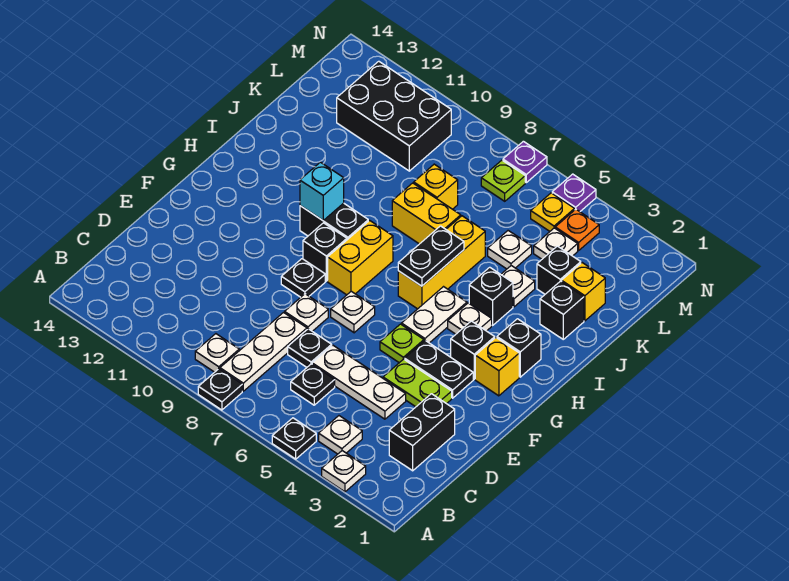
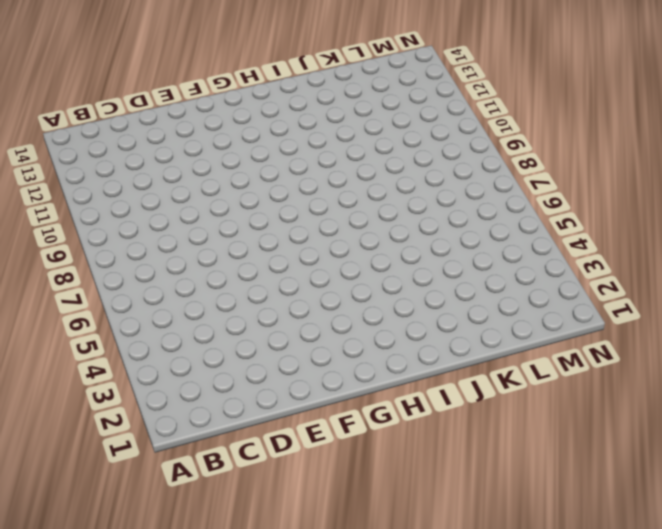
none -> white 1x1 plate [322,451,366,492]
none -> black 1x1 plate [272,418,316,459]
none -> black 1x1 plate [198,369,242,410]
none -> white 1x1 plate [319,416,362,454]

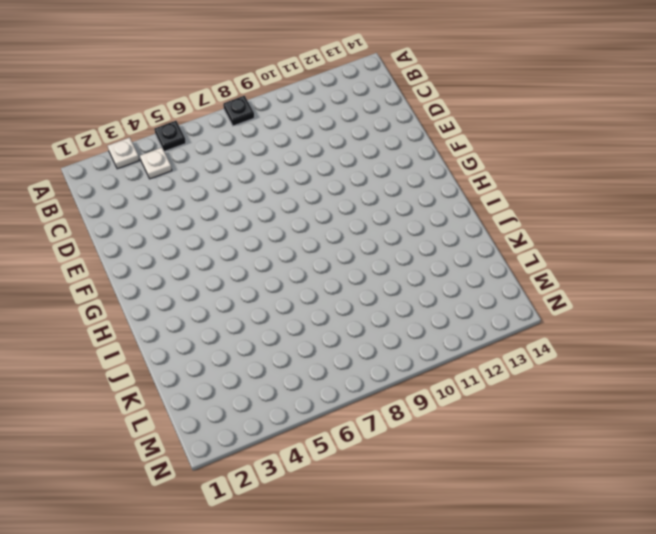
none -> white 1x3 plate [220,313,307,391]
none -> white 1x1 plate [195,334,239,372]
none -> black 1x2 brick [389,394,455,471]
none -> black 1x1 plate [291,364,335,405]

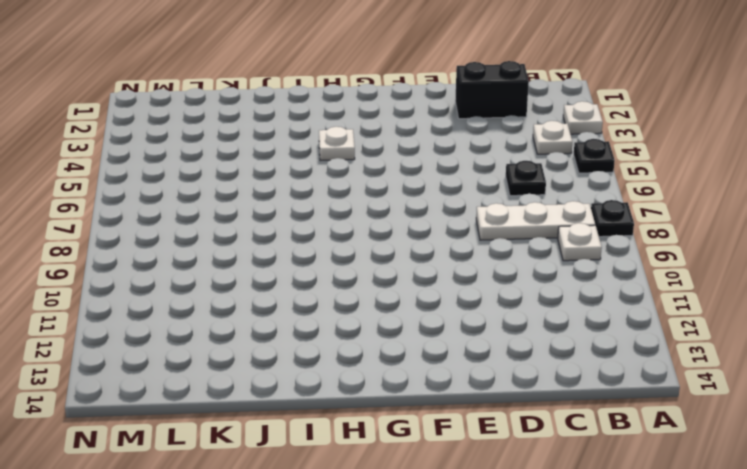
none -> white 1x3 plate [312,345,406,419]
none -> black 1x1 plate [288,329,332,367]
none -> lime 1x2 plate [383,359,452,407]
none -> white 1x1 plate [285,294,328,331]

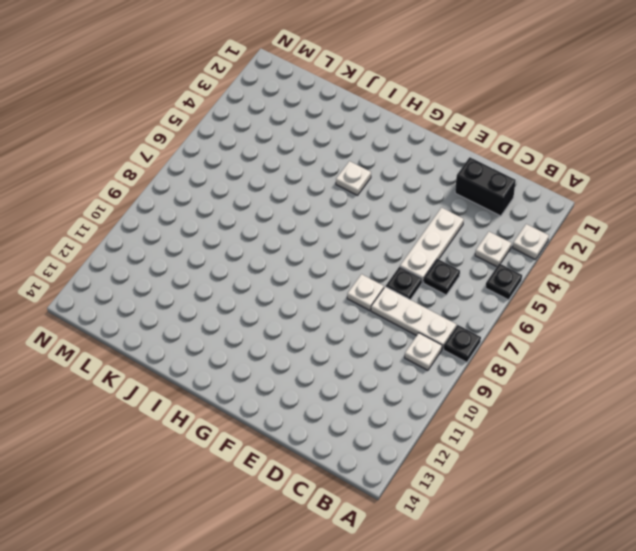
none -> lime 1x2 plate [383,359,452,407]
none -> black 1x2 plate [405,341,473,398]
none -> lime 1x1 plate [380,324,424,363]
none -> white 1x1 plate [331,291,375,333]

